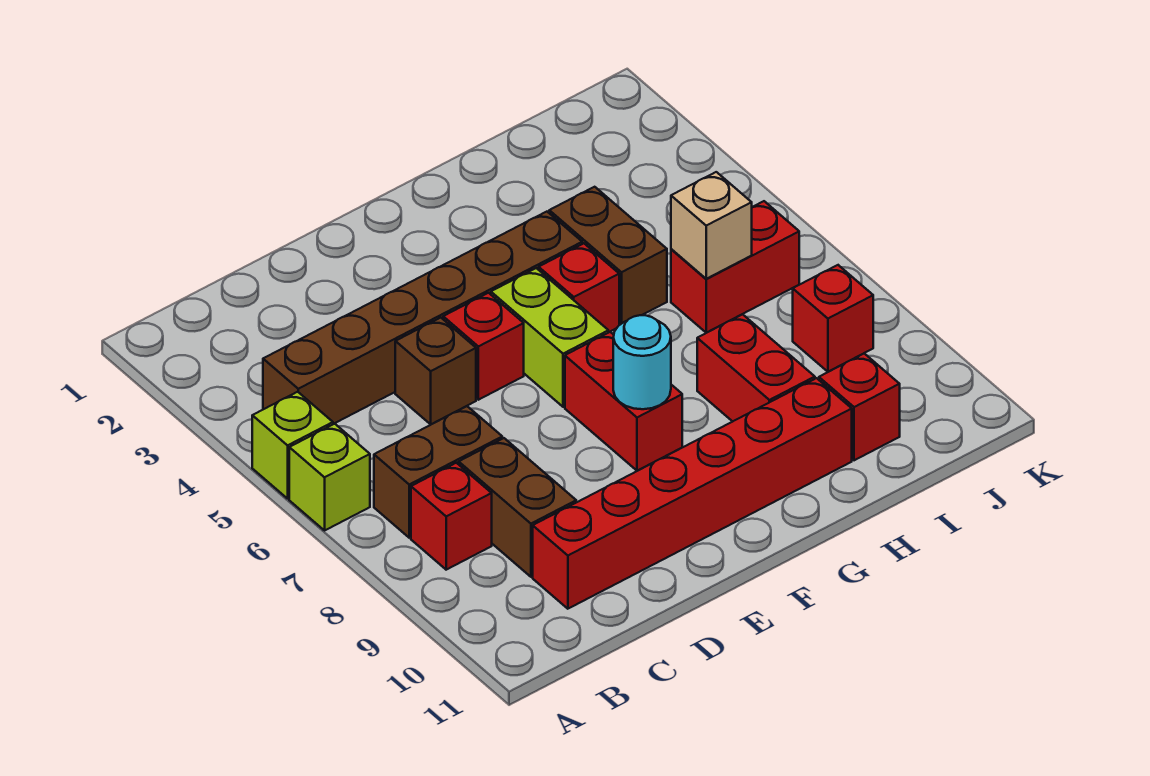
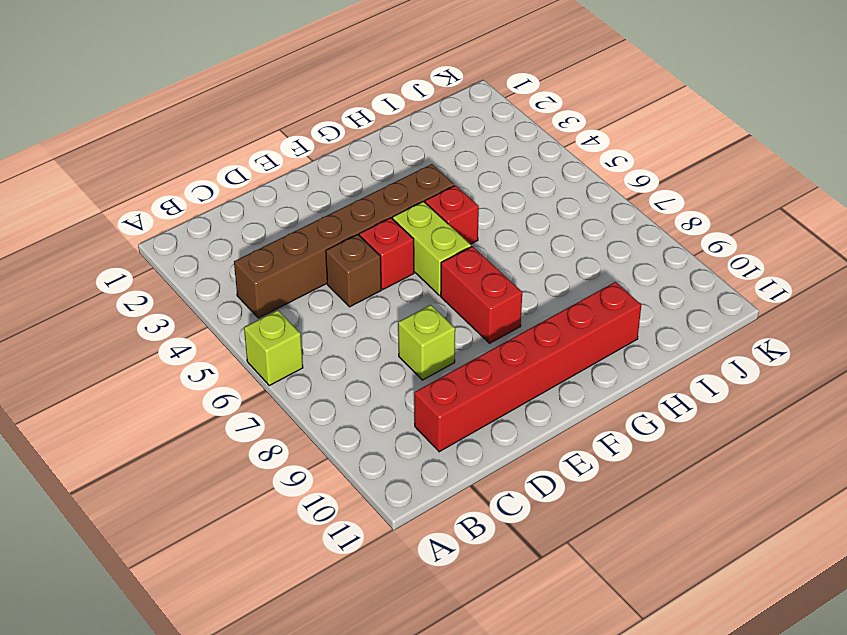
lime 1x1 brick [398,305,455,380] -> lime 1x1 brick moved to [252,392,333,499]
none -> brown 1x2 brick [374,406,502,538]
none -> red 1x1 brick [411,463,492,570]
none -> brown 1x2 brick [459,438,576,577]

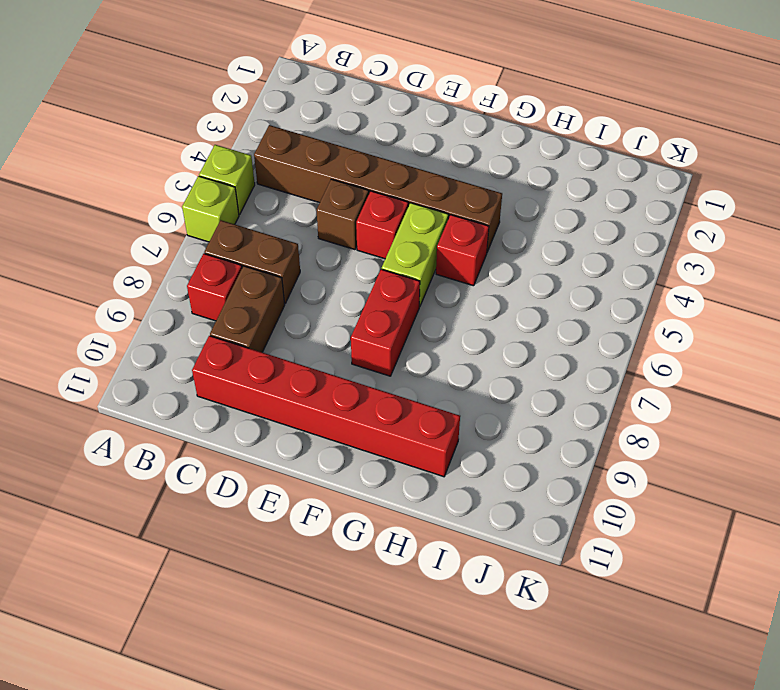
none -> brown 1x2 brick [549,187,667,325]
none -> red 1x2 brick [697,314,815,422]
none -> red 1x2 brick [671,201,799,333]

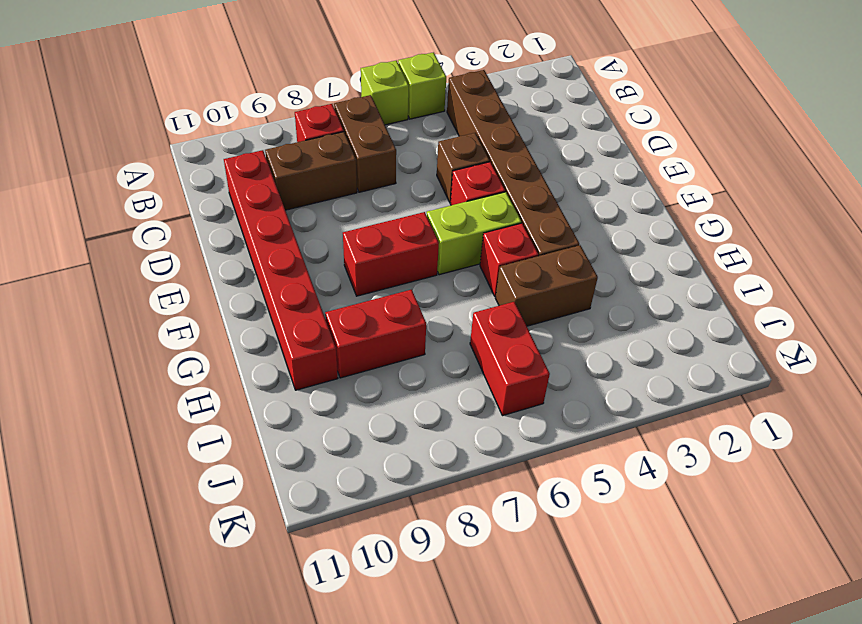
none -> red 1x1 brick [819,353,900,460]
none -> red 1x1 brick [793,265,873,372]
none -> cyan 1x1 round brick [613,315,671,409]

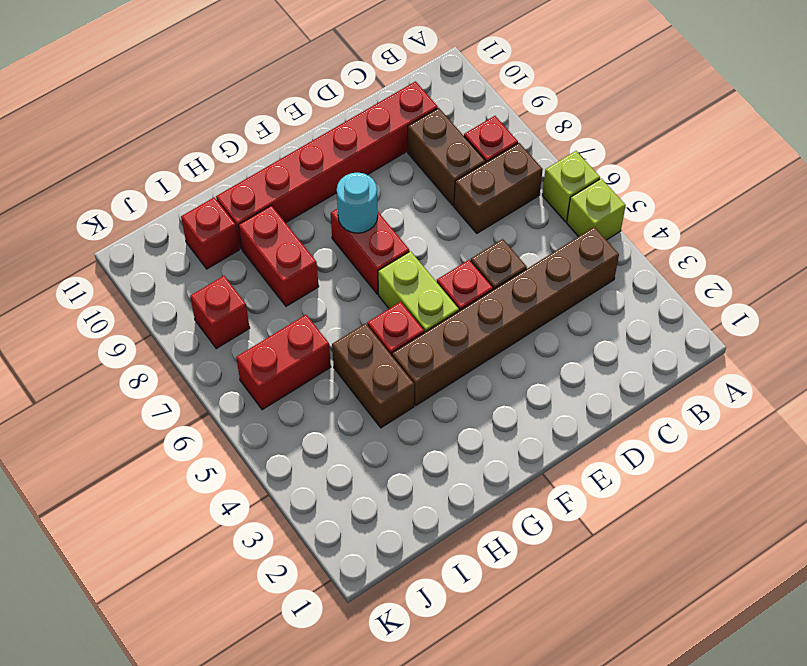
none -> tan 1x1 brick [671,172,752,279]

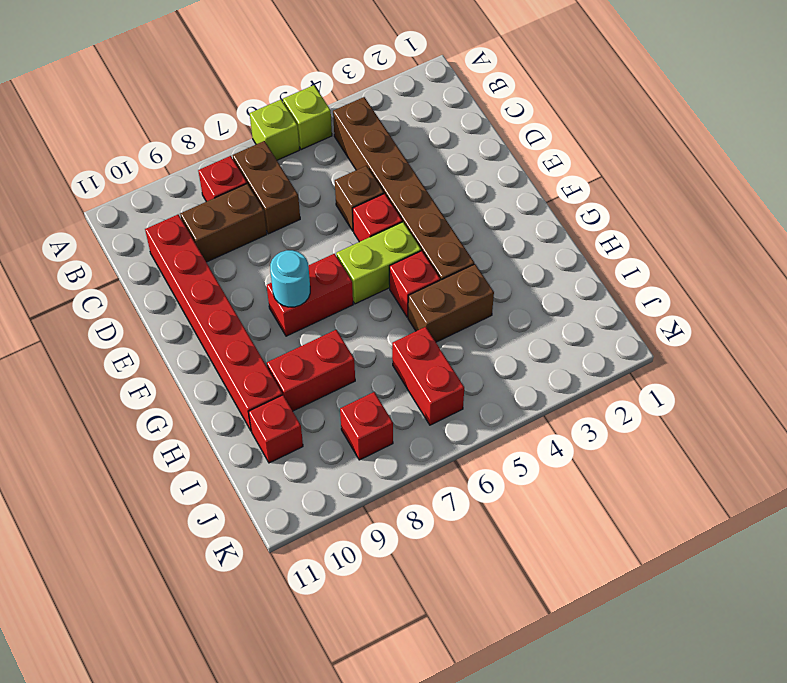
none -> tan 1x1 brick [671,172,752,279]

